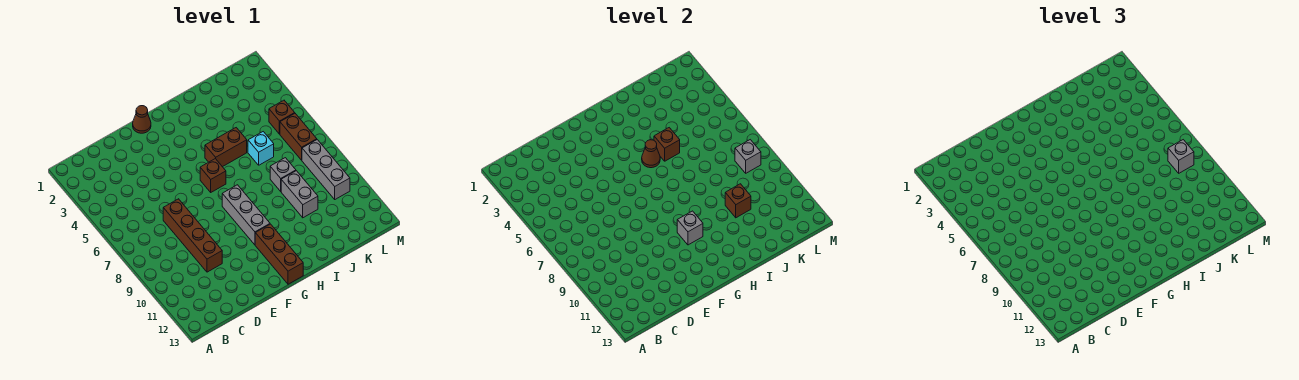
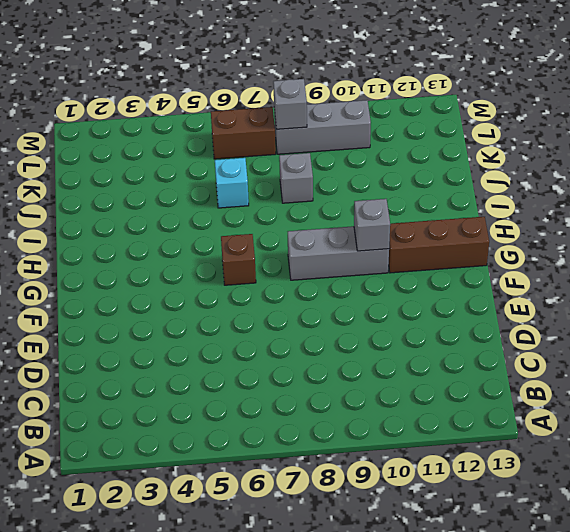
none -> brown 1x4 brick [163,199,222,272]
none -> brown 1x1 cone [133,106,151,133]
none -> brown 1x2 brick [205,128,247,167]

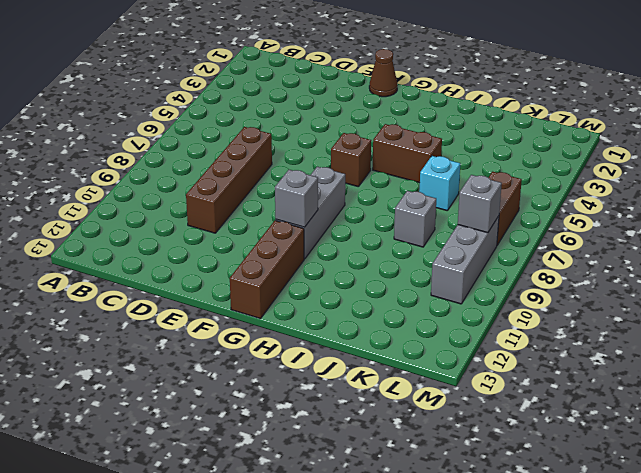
none -> grey 1x2 brick [281,171,318,218]
none -> brown 1x1 brick [269,100,295,134]
none -> brown 1x1 cone [642,140,660,168]

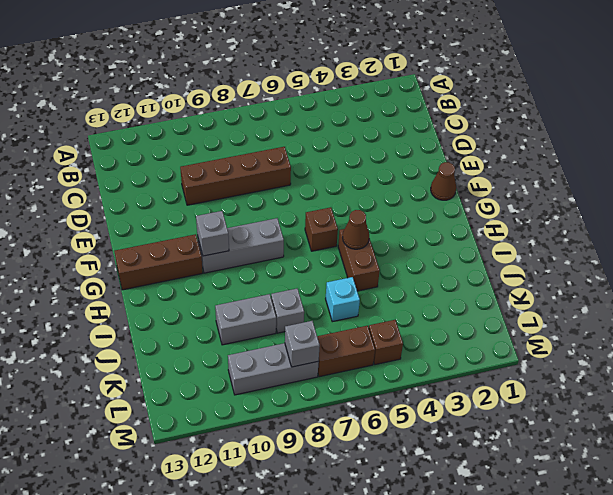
none -> brown 1x1 brick [654,128,680,161]
none -> brown 1x1 brick [725,184,751,218]
none -> grey 1x1 brick [1168,140,1194,173]

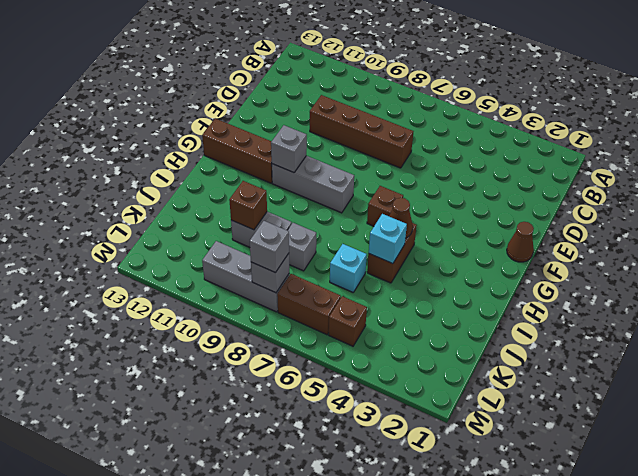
cyan 1x1 brick [369,214,407,264] -> brown 1x1 brick [654,128,680,161]

